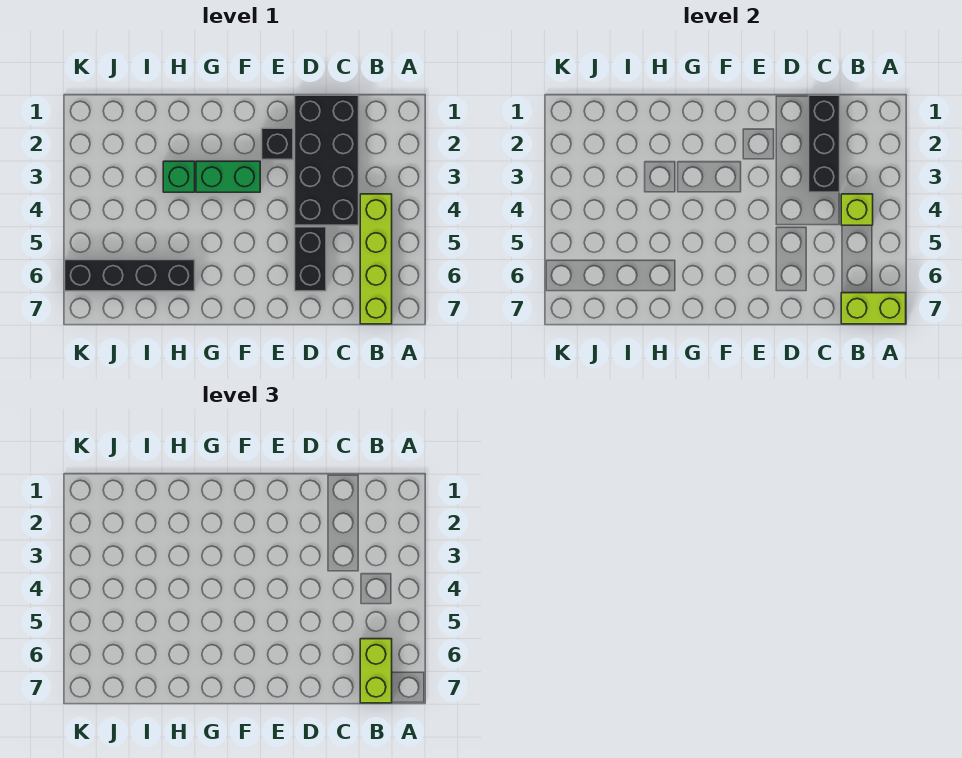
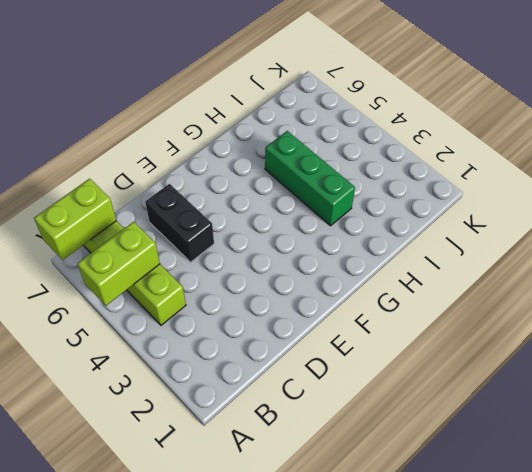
lime 1x2 brick [77,221,160,306] -> lime 1x2 brick turned to [360,639,392,703]
green 1x3 brick [265,131,355,226] -> green 1x1 brick [163,161,195,192]
none -> black 2x4 brick [295,95,359,225]
none -> black 1x1 brick [262,128,293,160]

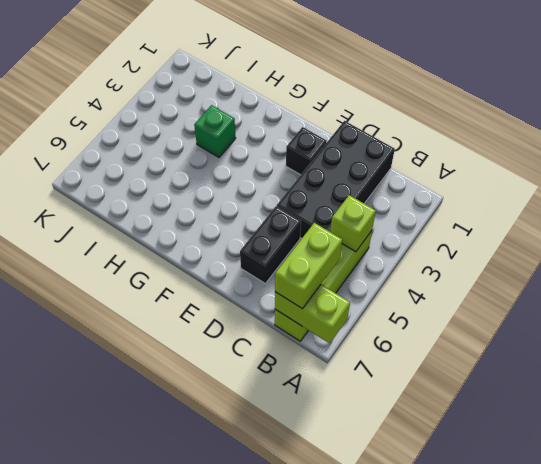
none -> green 1x2 brick [196,161,260,192]
none -> black 1x4 brick [65,260,195,291]

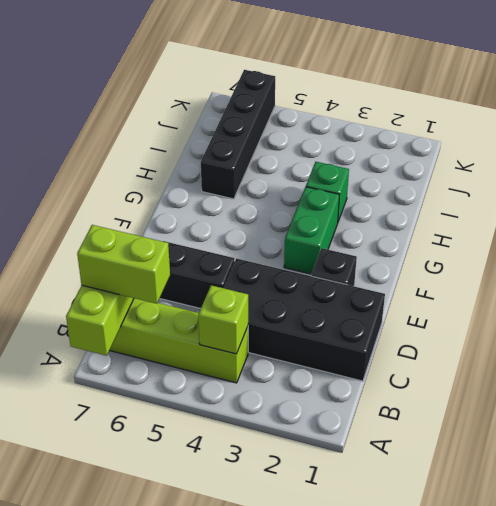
none -> black 1x3 brick [809,95,840,192]

